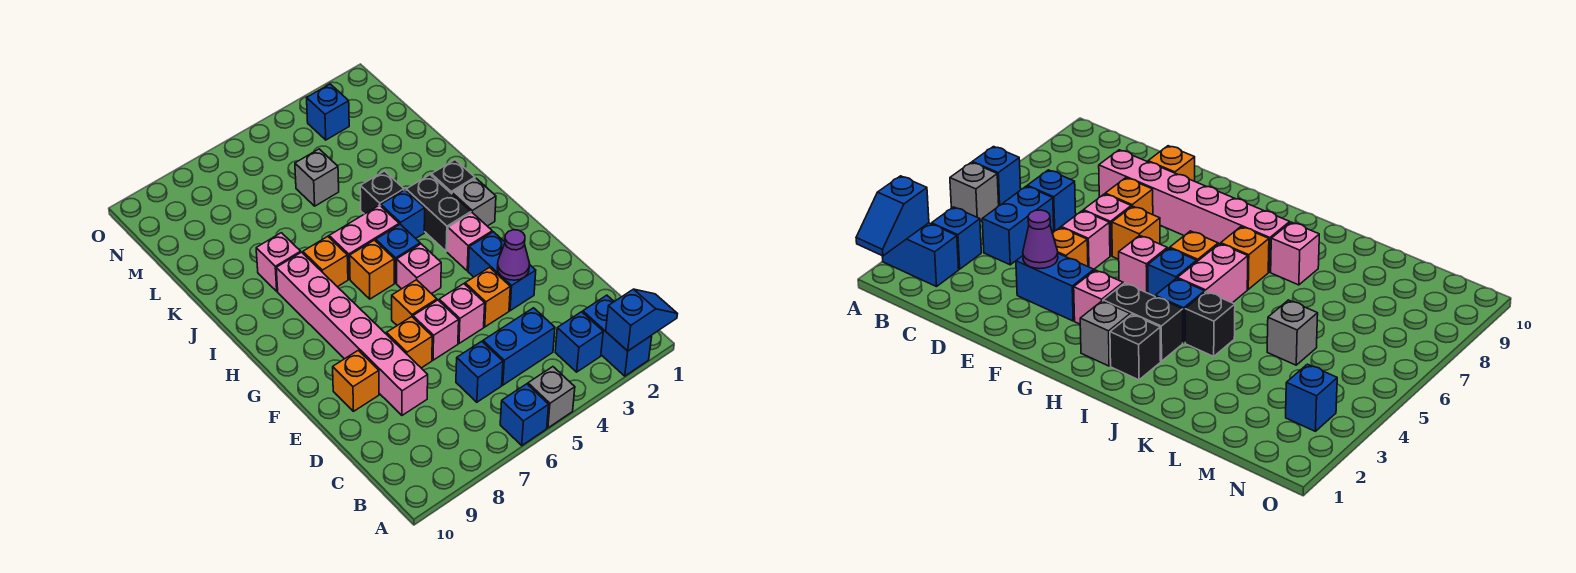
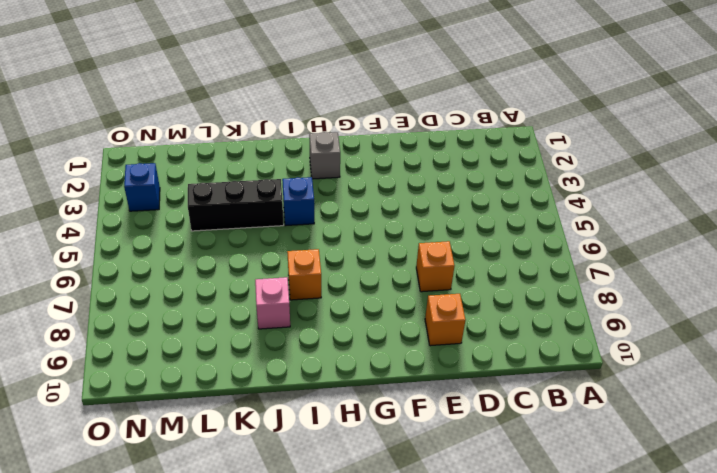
black 1x3 brick [188,179,284,231] -> black 1x1 brick [360,171,404,214]
none -> blue 1x2 brick [583,295,652,376]
none -> grey 1x1 brick [528,367,575,428]
none -> blue 1x1 brick [500,384,549,445]
none -> blue 1x1 brick [555,312,603,372]

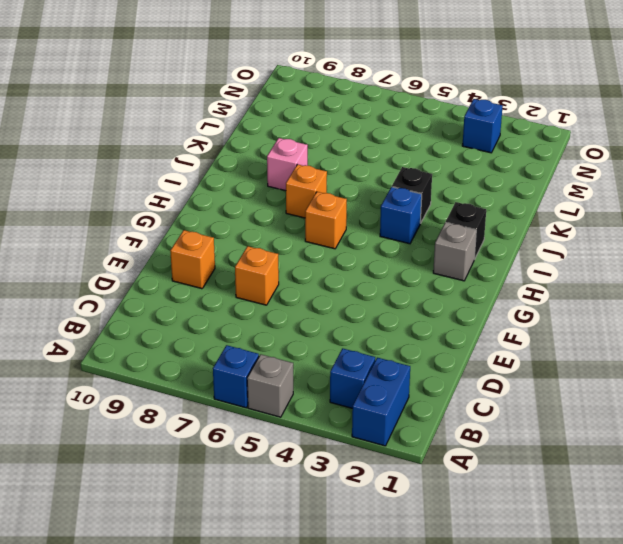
none -> blue 1x2 brick [483,308,555,385]
none -> blue 1x1 brick [456,341,503,402]
none -> pink 1x6 brick [276,252,428,415]
none -> blue 1x2 brick [468,232,536,311]

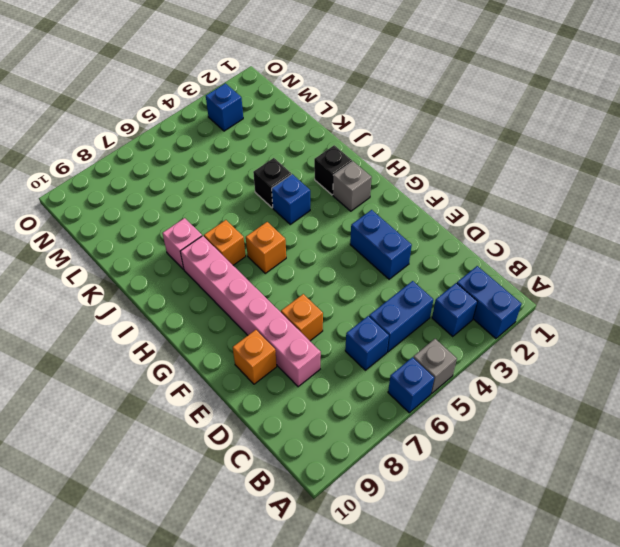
none -> orange 1x1 brick [465,268,510,327]
none -> pink 1x1 brick [439,284,485,343]
none -> pink 1x1 brick [413,300,459,360]
none -> orange 1x1 brick [392,280,437,325]

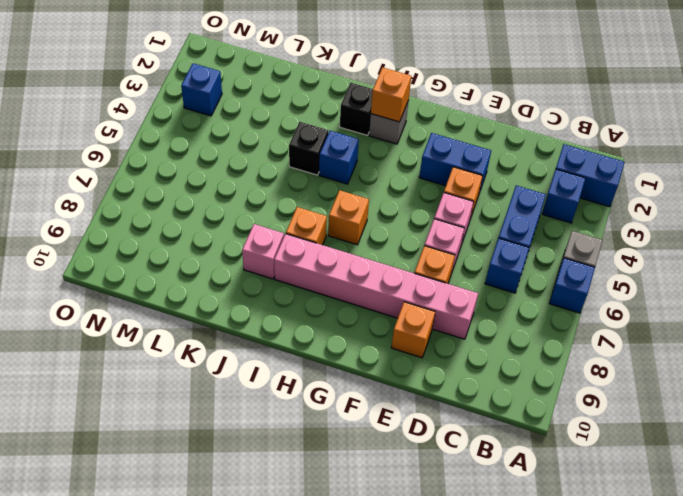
orange 1x1 brick [371,67,411,122] -> orange 1x1 brick moved to [392,280,437,325]
none -> pink 1x1 brick [447,213,492,271]
none -> pink 1x1 brick [397,244,441,294]
none -> black 1x2 brick [406,175,471,251]
none -> blue 1x1 brick [376,224,420,283]

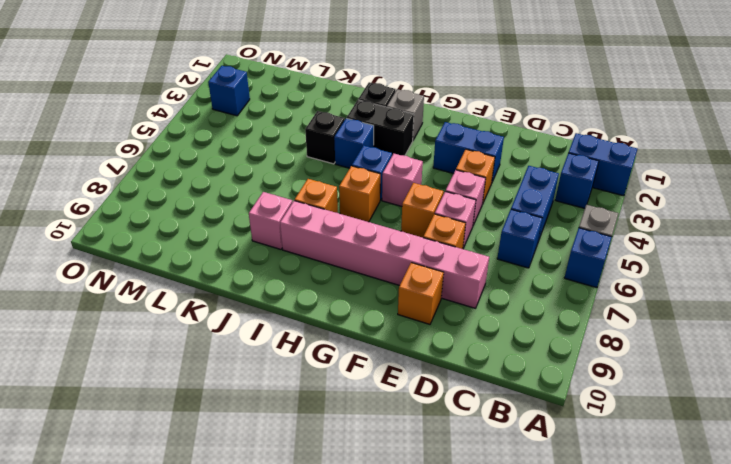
none -> pink 1x1 brick [447,213,492,271]
none -> pink 1x2 brick [329,205,399,279]
none -> grey 1x1 brick [295,149,339,206]
none -> blue 1x2 slope [606,289,677,351]

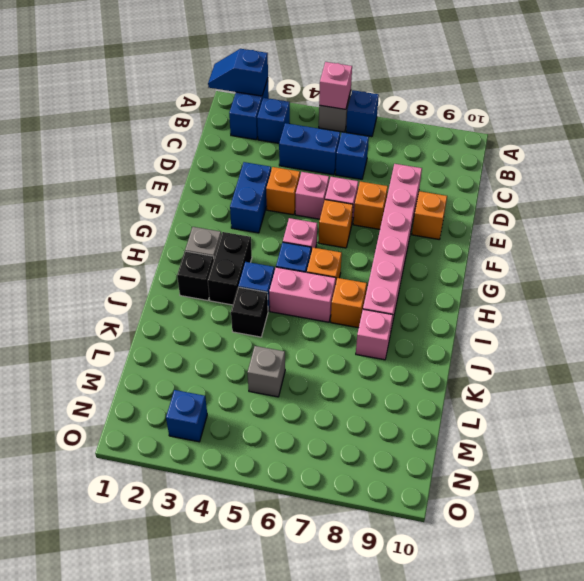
pink 1x1 brick [319,62,352,109] -> pink 1x1 brick moved to [447,213,492,271]
none -> purple 1x1 cone [497,230,529,280]

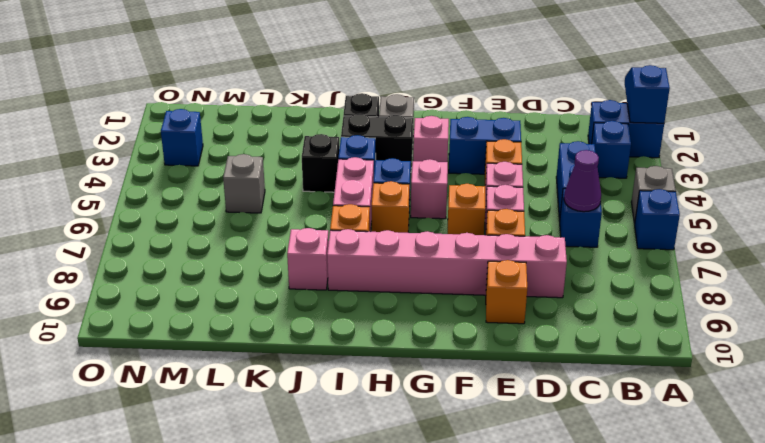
purple 1x1 cone [564,150,601,212] -> purple 1x1 cone moved to [497,230,529,280]

